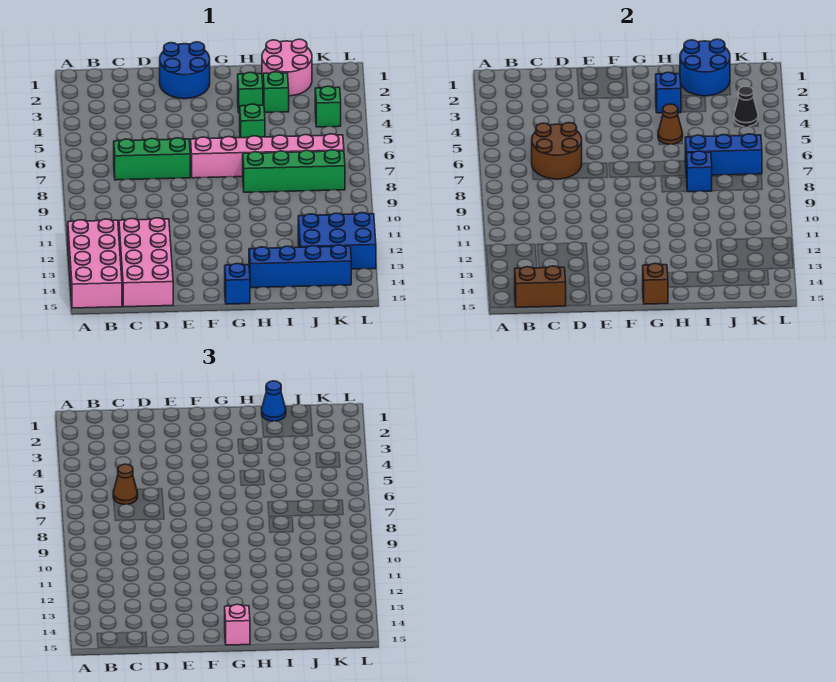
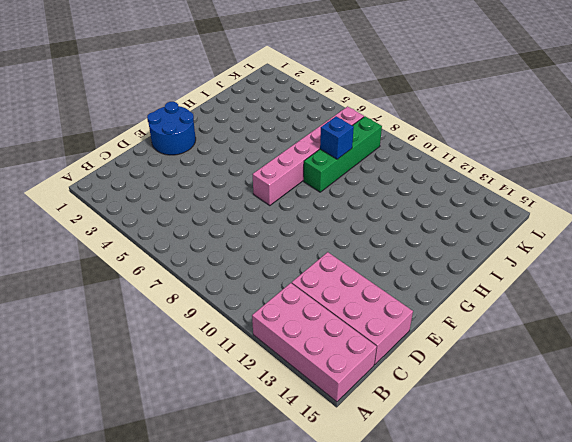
none -> green 1x3 brick [114,138,190,180]
none -> blue 1x1 brick [225,263,250,304]
none -> green 1x1 brick [238,72,263,113]

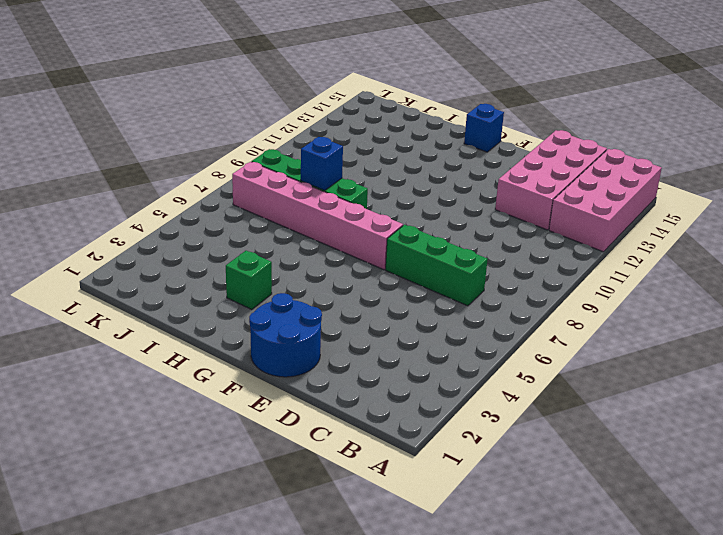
none -> green 1x1 brick [240,104,265,138]
none -> blue 1x4 brick [249,245,351,288]
none -> pink 2x2 round brick [262,39,312,96]

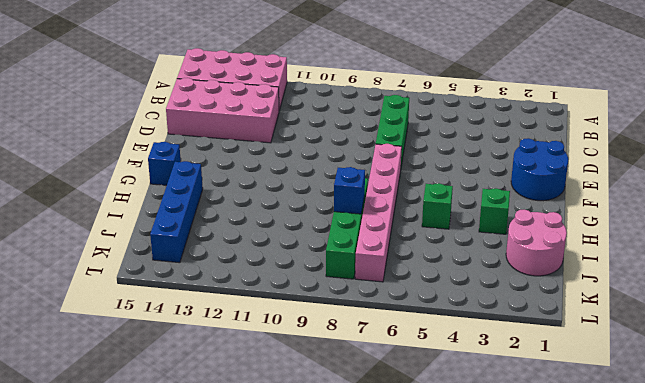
none -> green 1x1 brick [263,72,289,112]
none -> blue 2x3 brick [298,213,376,269]
none -> green 1x1 brick [315,86,341,127]

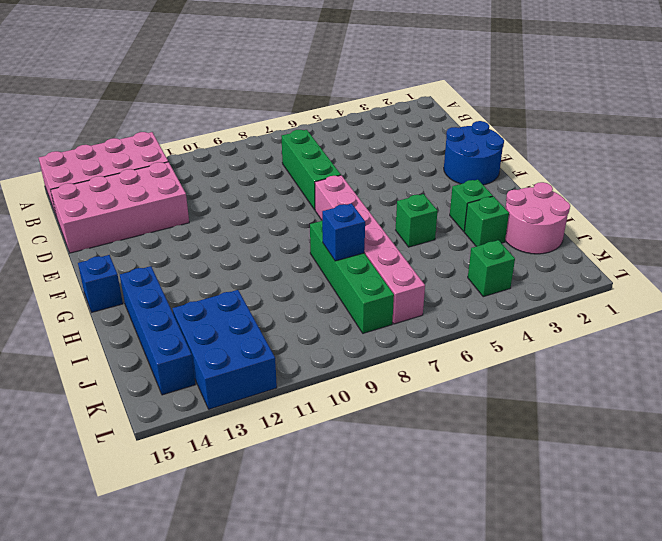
none -> brown 1x2 brick [515,266,566,307]
none -> brown 2x2 round brick [532,123,582,179]
none -> brown 1x1 brick [643,263,668,304]

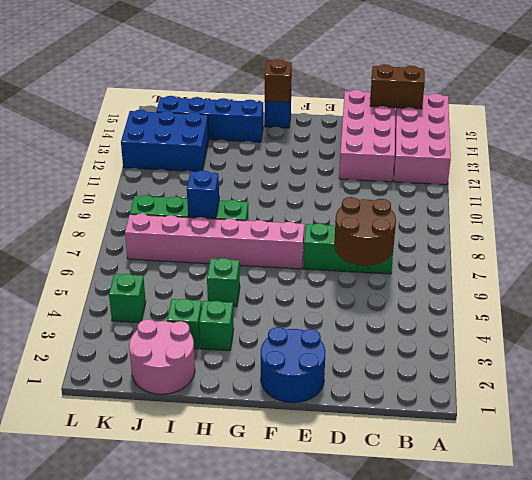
none -> blue 1x1 brick [656,72,681,113]
none -> brown 1x1 cone [658,104,683,144]
none -> blue 2x2 round brick [680,39,730,96]

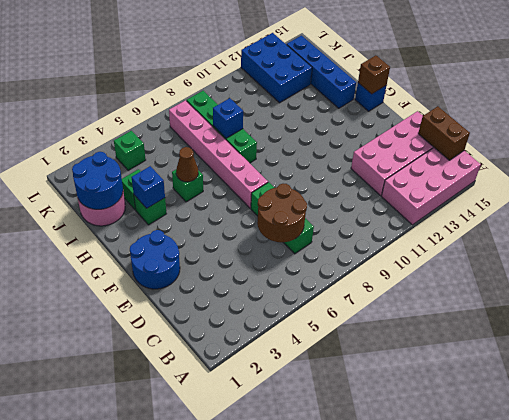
none -> blue 1x3 brick [685,134,762,175]
none -> black 1x1 cone [734,86,758,127]
none -> brown 1x1 cone [113,464,138,504]

